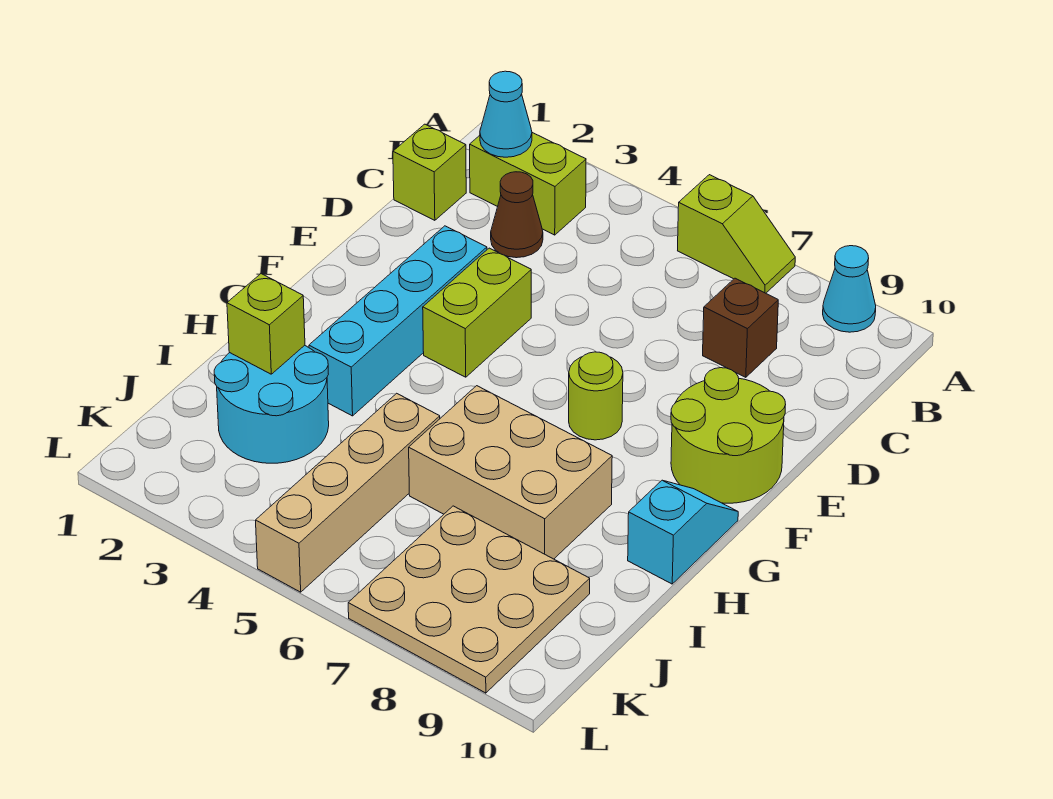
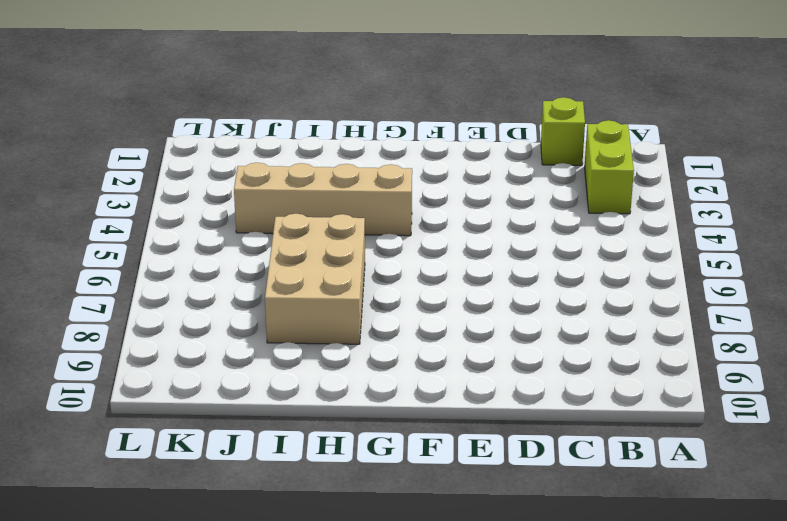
tan 1x4 brick [234,163,412,236] -> tan 1x4 brick moved to [256,393,440,592]
none -> lime 1x2 slope [678,175,795,293]
none -> cyan 1x1 cone [823,246,876,332]
none -> brown 1x1 cone [491,172,543,258]

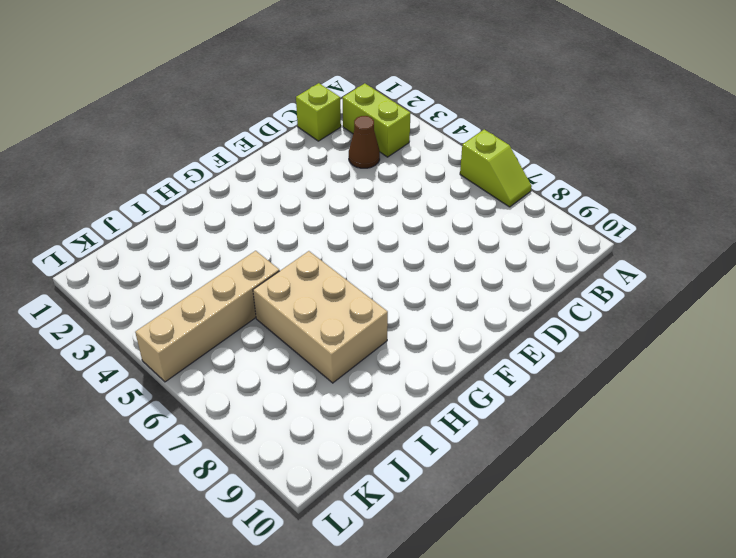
none -> cyan 1x1 cone [823,246,876,332]
none -> brown 1x1 brick [703,278,778,377]
none -> cyan 1x4 brick [309,226,487,416]

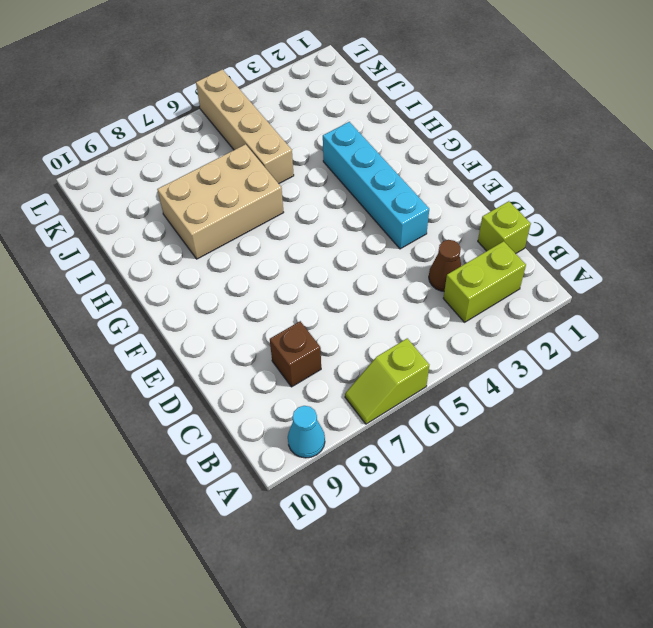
none -> lime 1x2 brick [423,248,531,377]
none -> lime 2x2 round brick [671,368,786,503]
none -> lime 1x1 round brick [569,352,623,440]

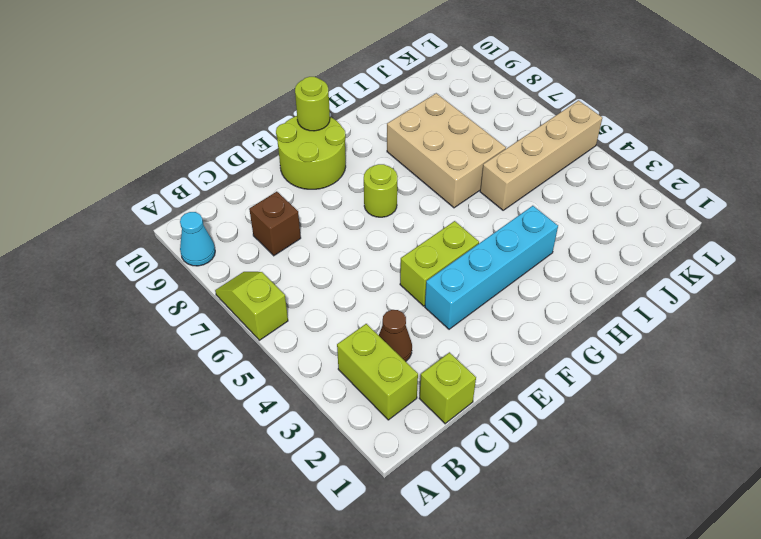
lime 1x1 round brick [295,77,330,131] -> none
none -> cyan 1x2 slope [628,480,738,584]
none -> cyan 2x2 round brick [214,345,329,463]
none -> tan 3x3 plate [348,506,590,693]

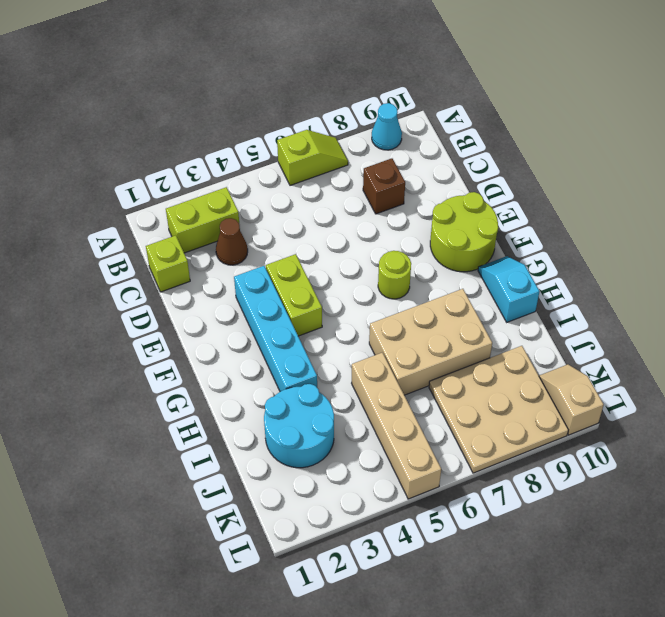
tan 1x2 slope [539,364,604,435] -> none
none -> cyan 1x1 cone [480,71,532,157]
none -> lime 1x1 brick [227,274,305,374]

